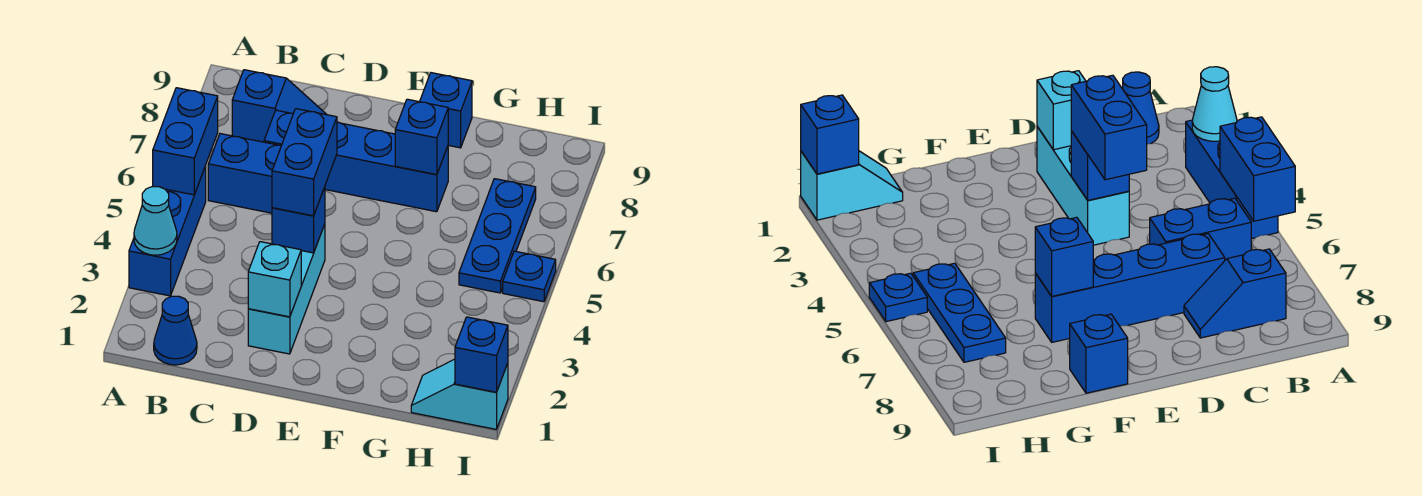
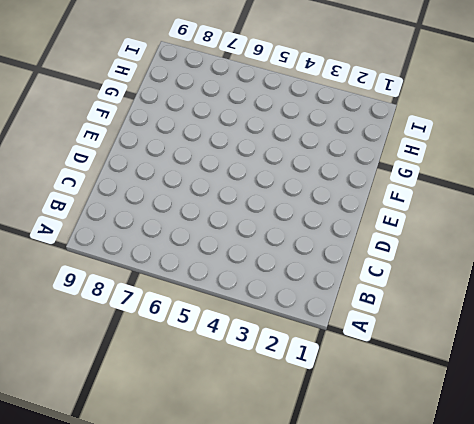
none -> blue 1x3 brick [129,166,206,296]
none -> blue 1x1 cone [154,296,197,365]
none -> blue 1x2 brick [208,134,281,213]

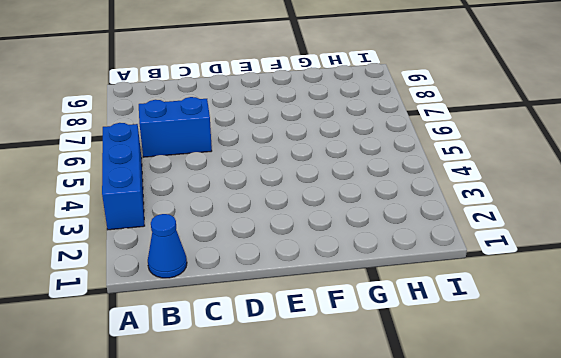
none -> blue 1x2 slope [232,70,327,142]
none -> blue 1x4 brick [264,110,448,212]
none -> cyan 1x3 brick [248,224,325,354]

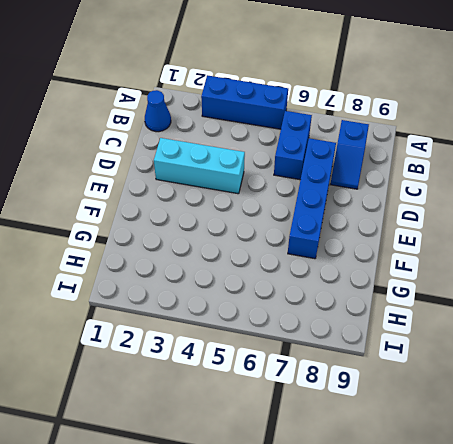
none -> blue 1x1 brick [420,73,472,148]
none -> cyan 1x2 slope [411,359,508,429]
none -> blue 1x3 plate [459,179,536,293]

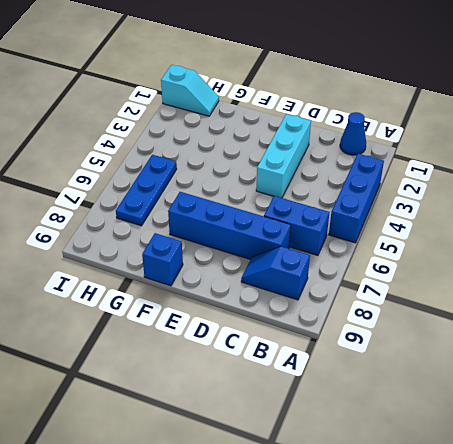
none -> blue 1x1 plate [503,251,556,302]
none -> cyan 1x1 cone [134,187,177,255]
none -> blue 1x2 brick [153,88,218,195]

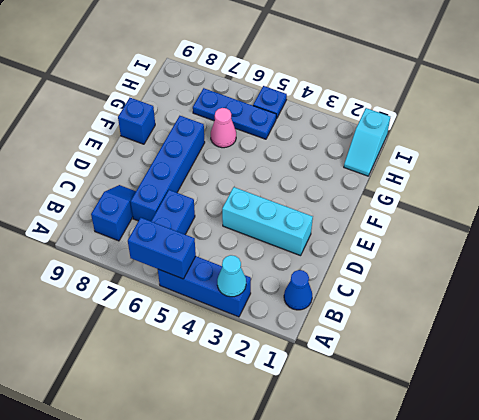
pink 1x1 cone [211,108,236,148] -> none
none -> cyan 1x1 brick [248,242,301,317]
none -> blue 1x1 brick [272,187,325,253]
none -> blue 1x1 brick [395,99,448,175]

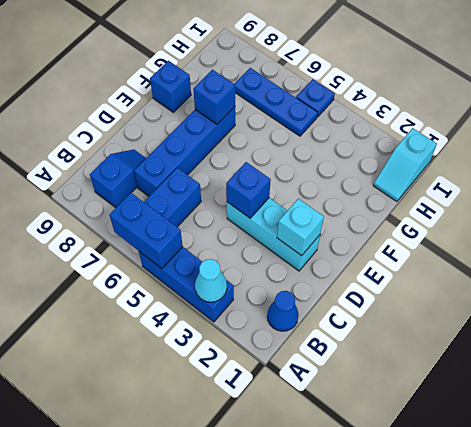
none -> blue 1x1 brick [455,317,508,392]
none -> blue 1x2 brick [272,109,337,216]

